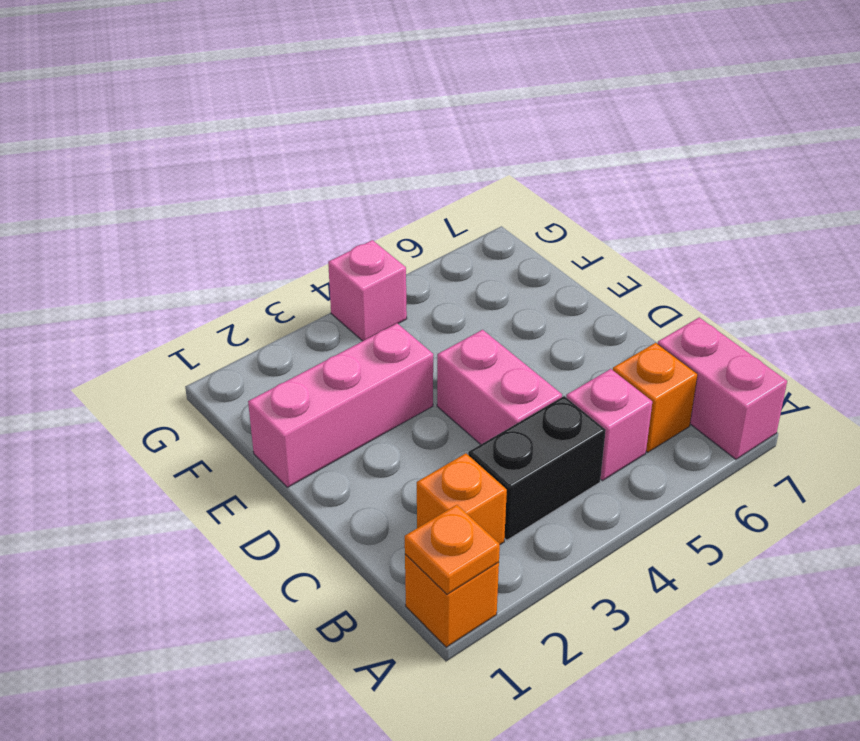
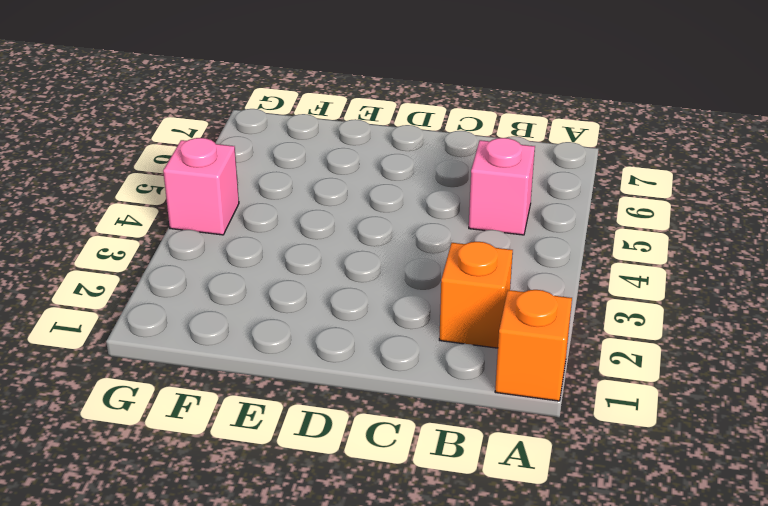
none -> pink 1x2 brick [658,317,787,459]
none -> black 1x2 brick [468,396,606,540]

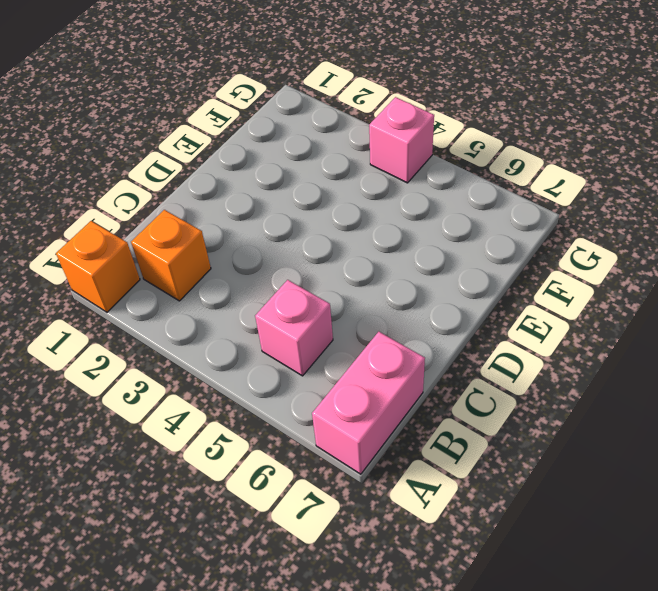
none -> black 1x2 brick [468,396,606,540]
none -> orange 1x1 brick [613,343,698,452]

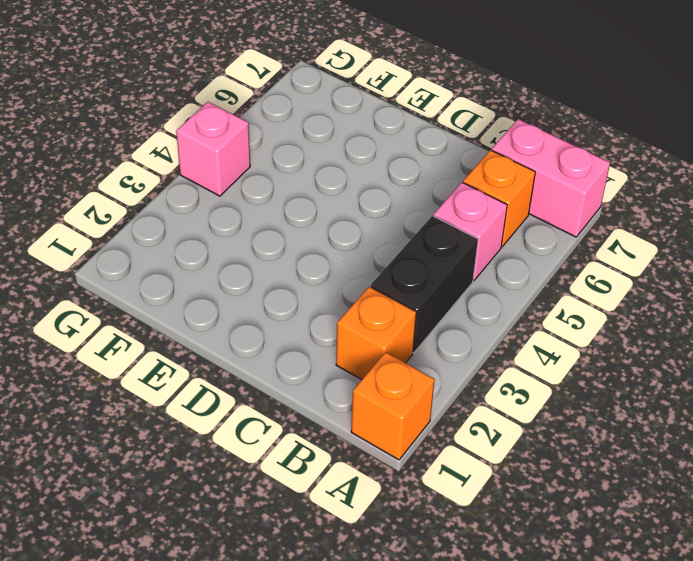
none -> pink 1x2 brick [437,330,562,445]
none -> pink 1x3 brick [248,323,433,487]

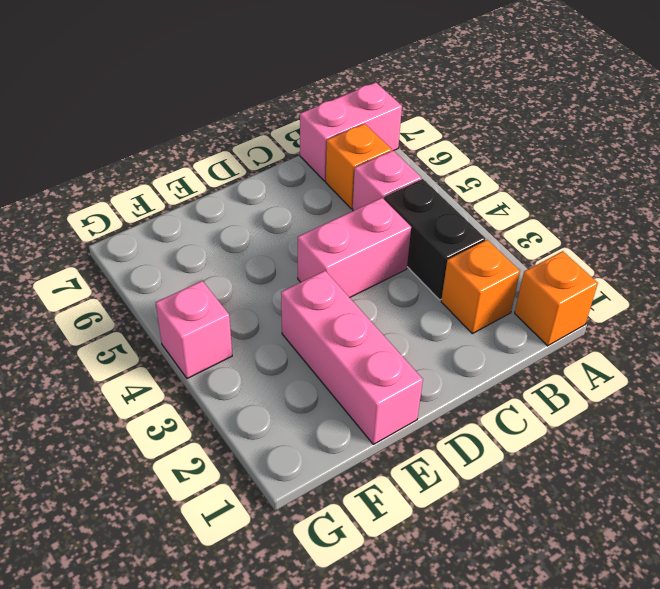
none -> orange 1x1 plate [405,505,500,594]

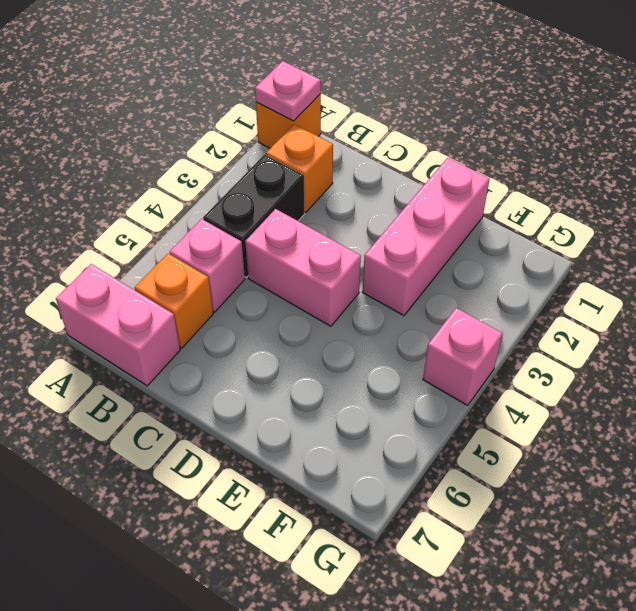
pink 1x1 plate [255,61,321,121] -> orange 1x1 plate [405,505,500,594]

